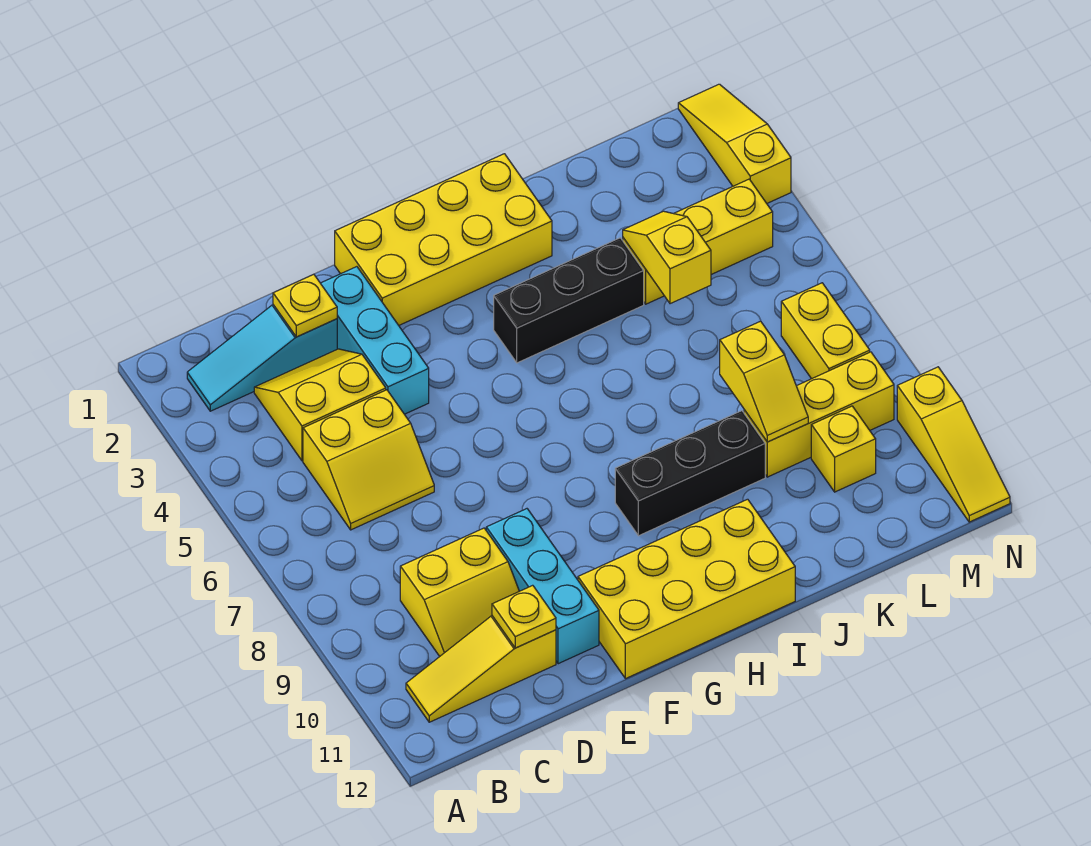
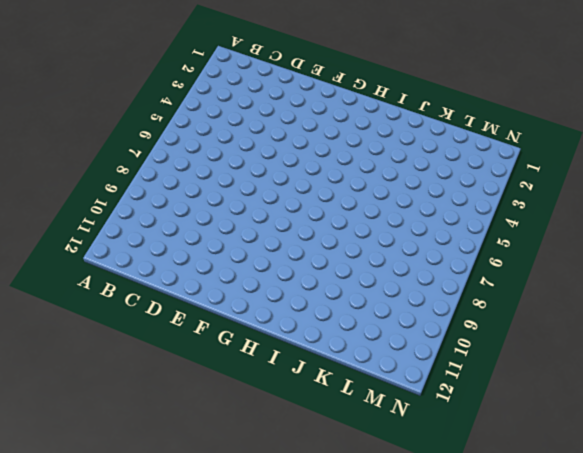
none -> cyan 1x3 slope [187,305,337,411]
none -> yellow 1x3 slope [406,616,556,722]
none -> yellow 2x2 slope [254,349,386,461]

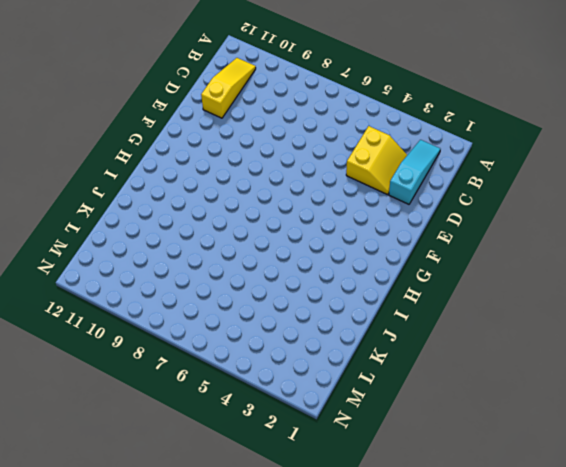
none -> yellow 2x2 slope [303,390,434,530]
none -> yellow 2x2 slope [400,528,519,656]
none -> cyan 1x3 brick [321,267,429,414]

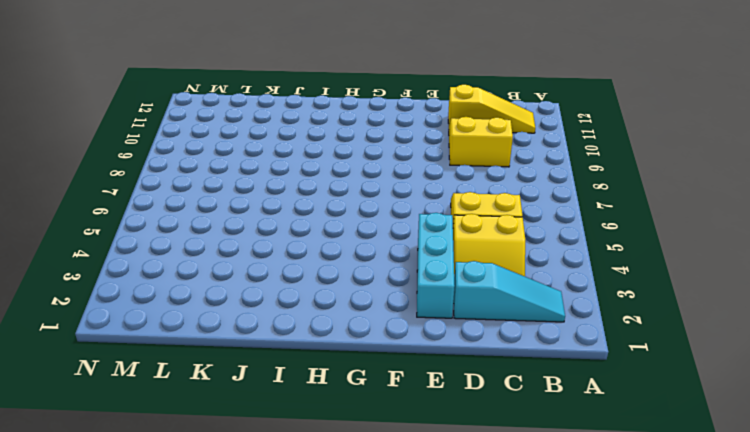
none -> cyan 1x3 brick [486,509,599,664]
none -> yellow 2x4 brick [335,154,552,325]
none -> yellow 2x4 brick [578,499,795,679]

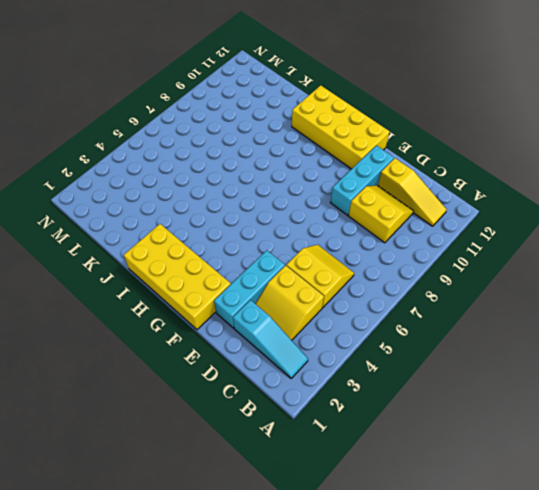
none -> black 1x3 brick [494,238,644,363]
none -> black 1x3 brick [615,411,765,536]
none -> yellow 1x3 brick [623,179,773,304]

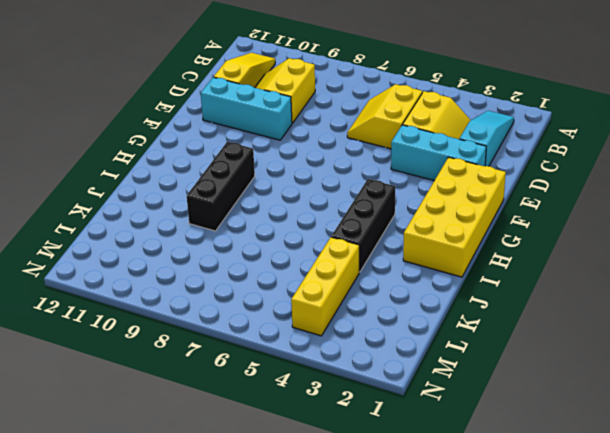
none -> yellow 2x4 brick [578,499,795,679]
none -> yellow 1x3 brick [744,352,894,477]
none -> yellow 1x1 brick [811,406,876,492]

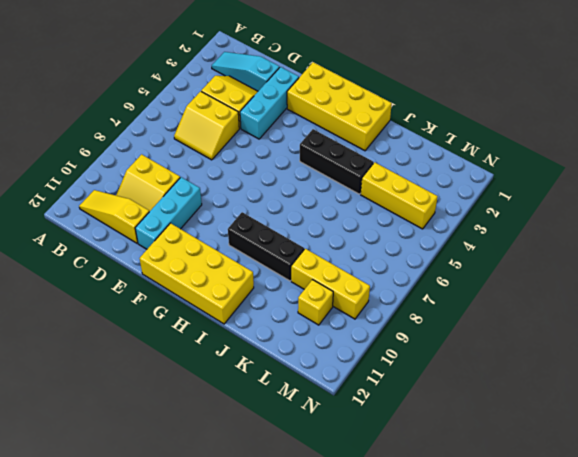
none -> yellow 1x2 brick [781,283,870,379]
none -> yellow 1x3 slope [678,84,791,203]
none -> yellow 1x3 slope [897,367,1010,522]

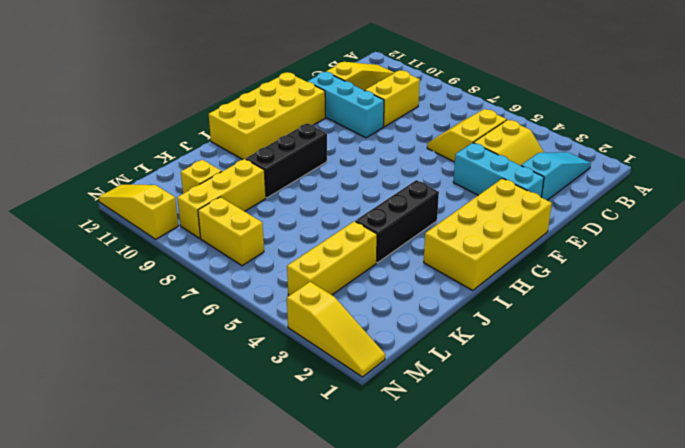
none -> yellow 1x1 plate [273,274,337,337]
none -> yellow 1x1 plate [492,585,556,648]
none -> yellow 1x2 slope [623,211,711,304]

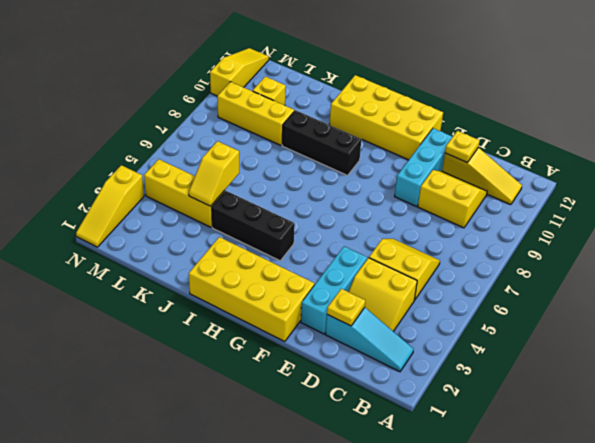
none -> yellow 1x2 brick [781,283,870,379]
none -> yellow 1x2 slope [720,321,808,442]

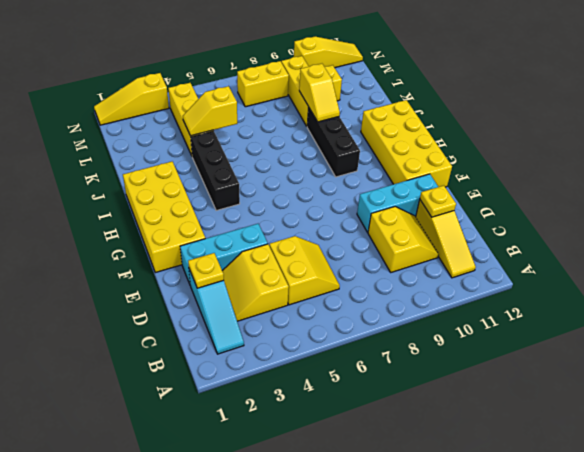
yellow 1x2 slope [299,64,340,122] -> yellow 1x2 slope turned to [720,321,808,442]

